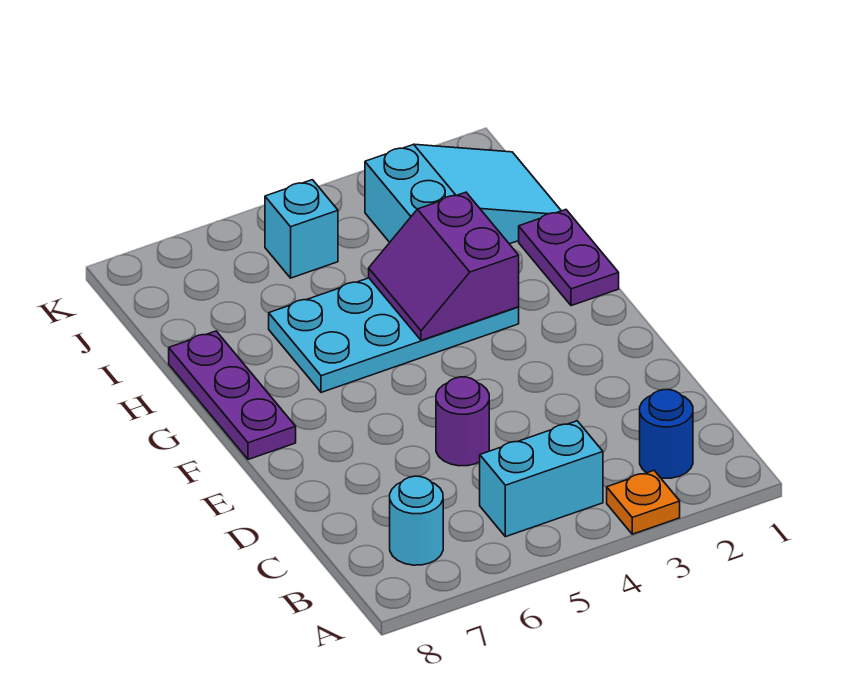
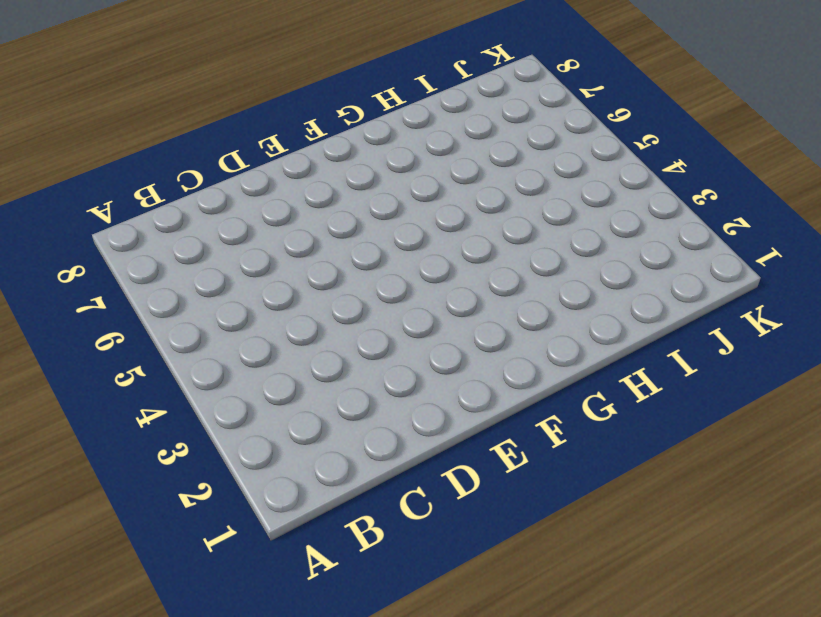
none -> orange 1x1 plate [607,471,680,534]
none -> blue 1x1 round brick [640,390,693,478]

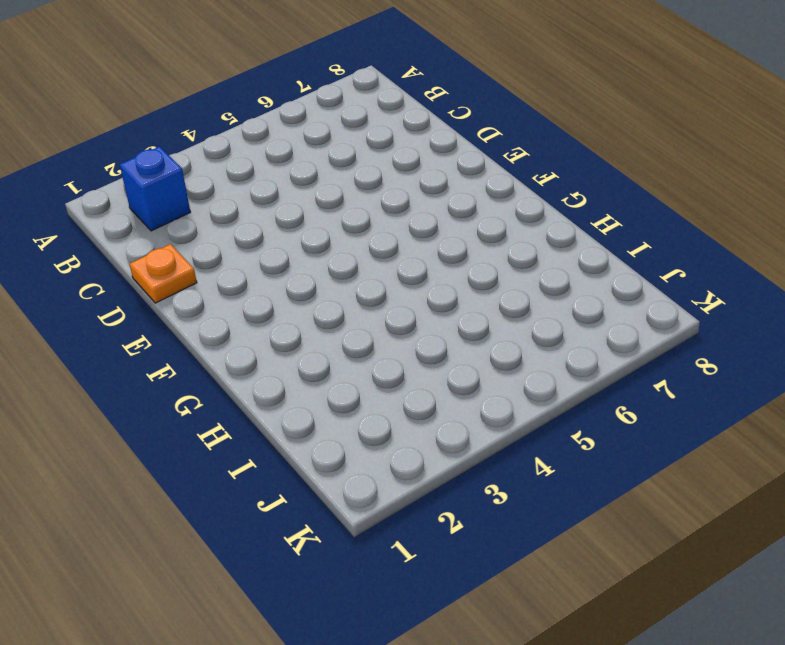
blue 1x1 brick [120,146,190,231] -> blue 1x1 round brick [640,390,693,478]
orange 1x1 plate [130,244,197,303] -> orange 1x1 plate moved to [607,471,680,534]
none -> cyan 1x2 brick [480,421,603,537]
none -> cyan 1x1 round brick [390,476,443,565]

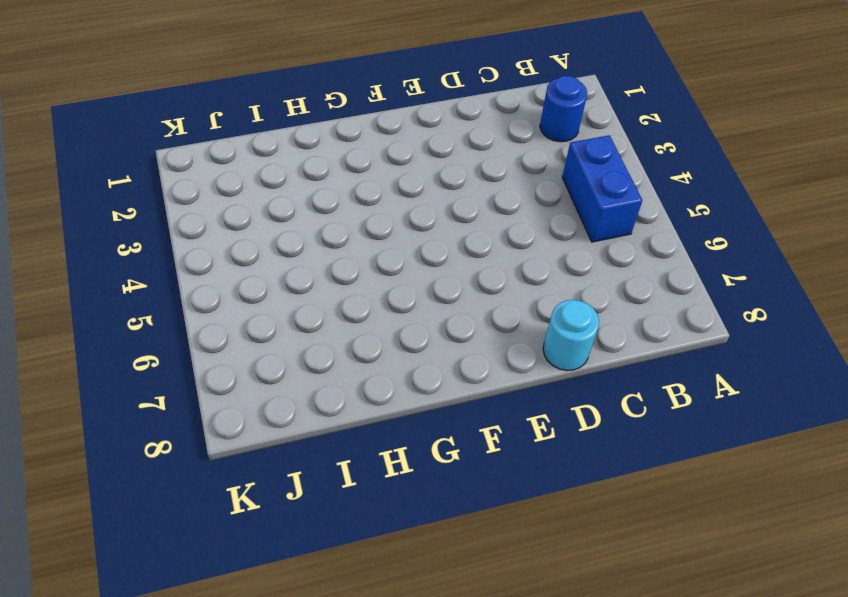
blue 1x2 brick [562,135,642,242] -> cyan 1x2 brick [480,421,603,537]
cyan 1x1 round brick [543,300,599,370] -> cyan 1x1 round brick moved to [390,476,443,565]
none -> orange 1x1 plate [607,471,680,534]
none -> purple 1x1 round brick [436,377,489,466]

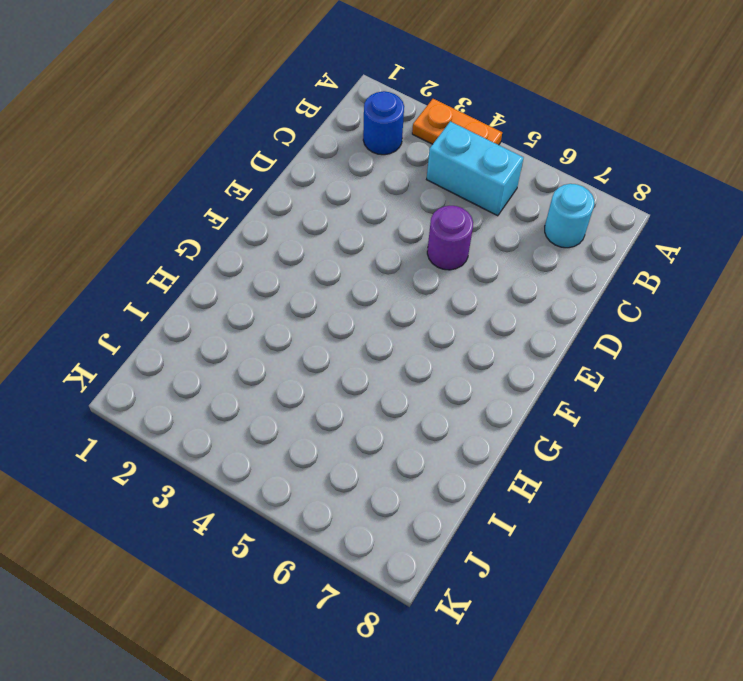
orange 1x2 plate [412,99,502,145] -> orange 1x1 plate [607,471,680,534]
none -> purple 1x3 plate [169,331,296,459]
none -> purple 1x2 plate [519,210,619,306]

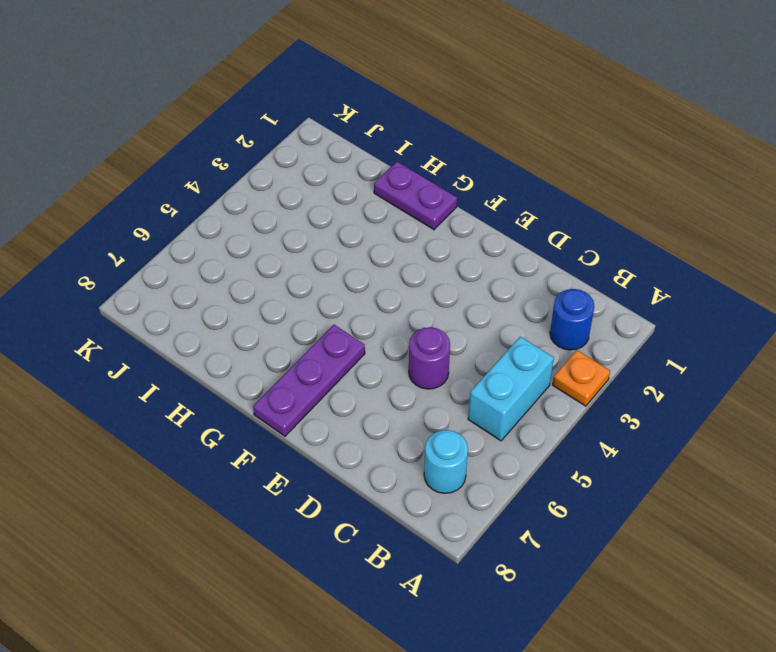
purple 1x3 plate [253,325,365,436] -> purple 1x3 plate turned to [169,331,296,459]
none -> cyan 2x4 plate [269,278,519,392]
none -> cyan 2x3 slope [365,144,561,244]

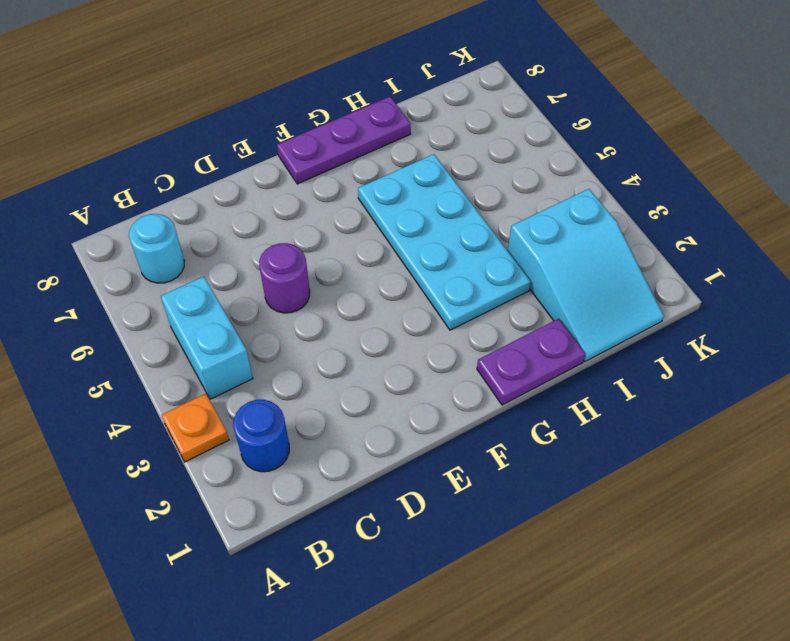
none -> cyan 1x1 brick [265,180,338,278]
none -> purple 2x2 slope [369,192,519,340]

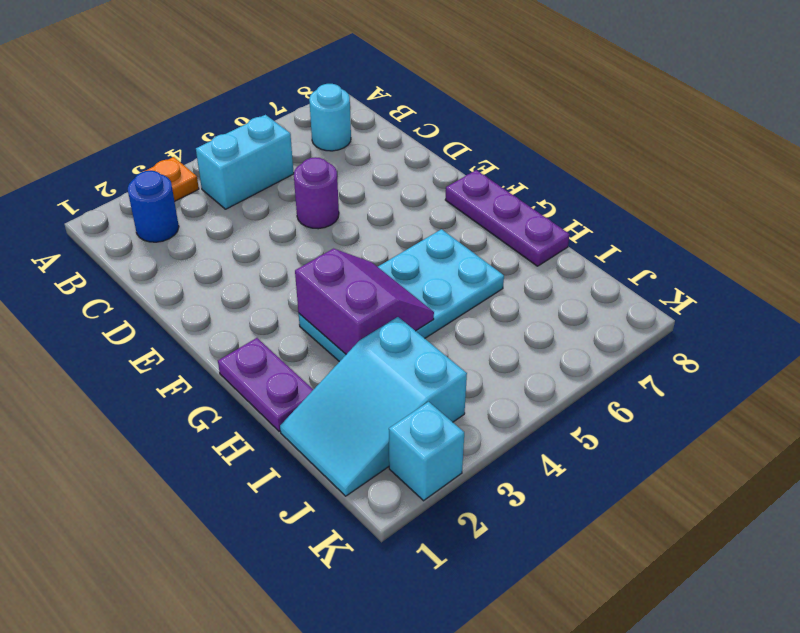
cyan 1x1 brick [389,402,464,501] -> cyan 1x1 brick moved to [265,180,338,278]

